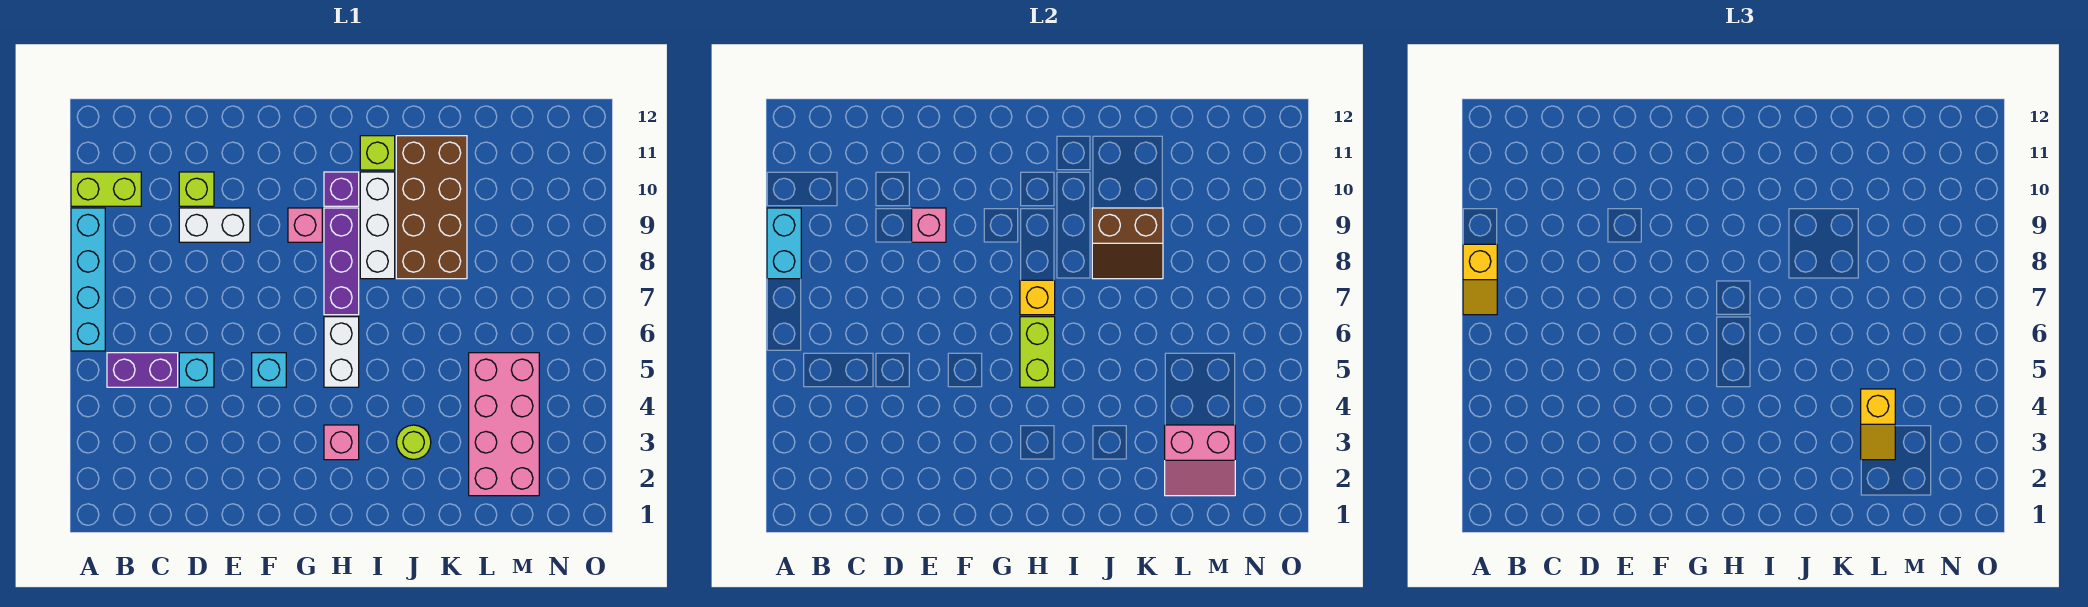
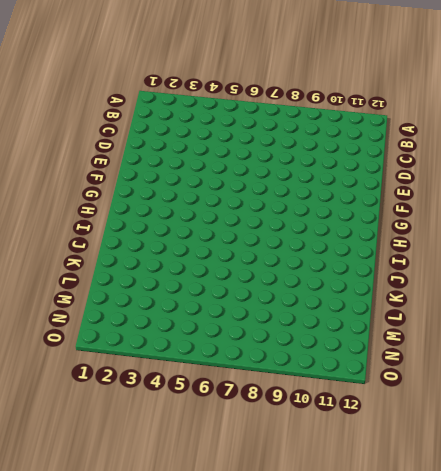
none -> cyan 1x4 brick [71,208,105,351]
none -> lime 1x2 brick [71,172,141,206]
none -> purple 1x2 brick [107,353,178,387]

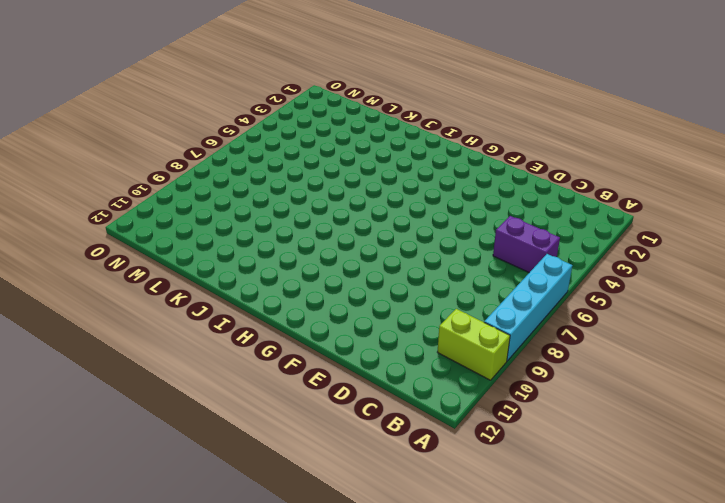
none -> cyan 1x1 brick [179,353,214,387]
none -> white 1x2 brick [179,208,250,242]
none -> lime 1x1 brick [179,172,214,206]

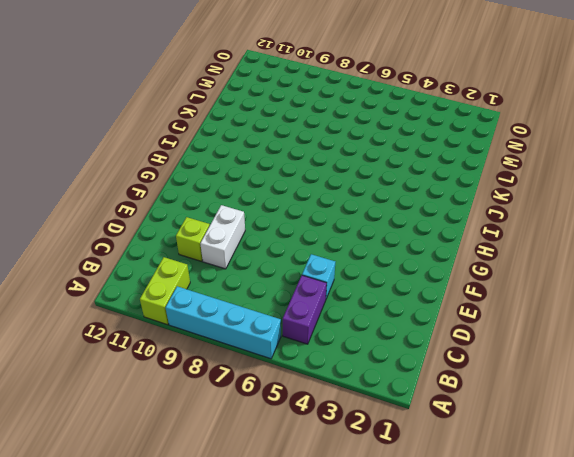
none -> cyan 1x1 brick [252,353,286,387]
none -> pink 1x1 brick [288,208,322,242]
none -> pink 1x1 brick [324,425,359,460]

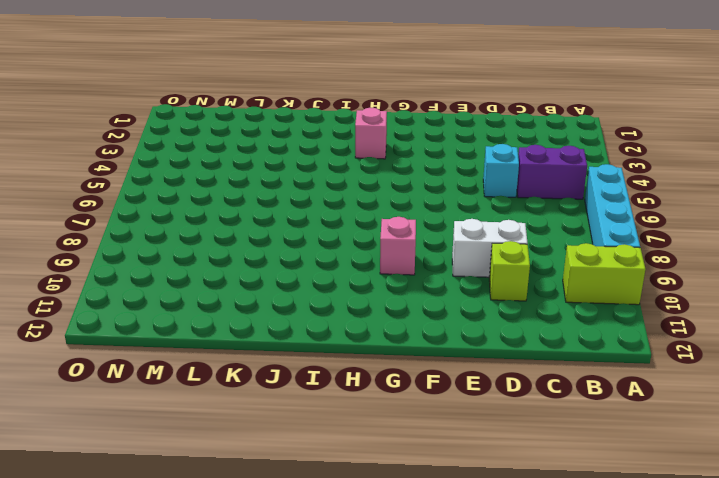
none -> cyan 1x1 brick [252,353,286,387]
none -> white 1x2 brick [324,317,359,387]
none -> purple 1x3 brick [324,208,359,315]

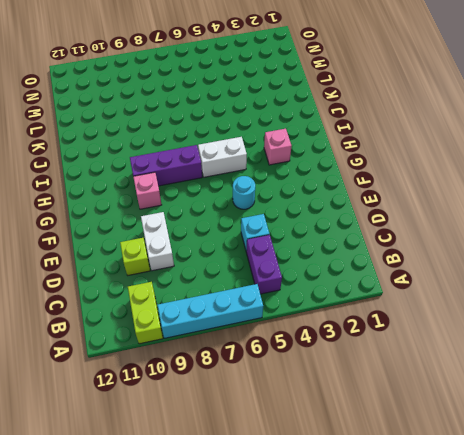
cyan 1x1 round brick [233,176,255,209] -> cyan 1x1 brick [252,353,286,387]
none -> purple 1x1 brick [324,172,359,206]
none -> white 1x3 brick [360,172,395,279]
none -> lime 1x1 brick [360,136,395,170]

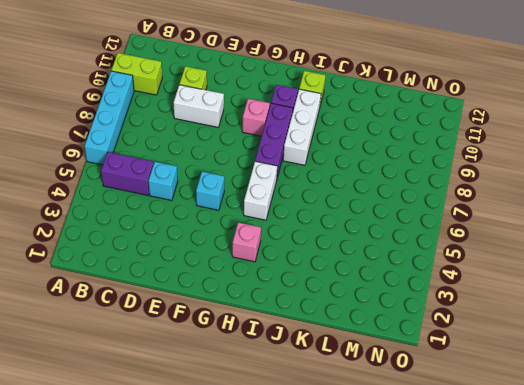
none -> lime 1x1 round brick [396,425,431,459]
none -> brown 2x4 brick [396,136,467,279]
none -> pink 2x4 brick [469,353,539,496]

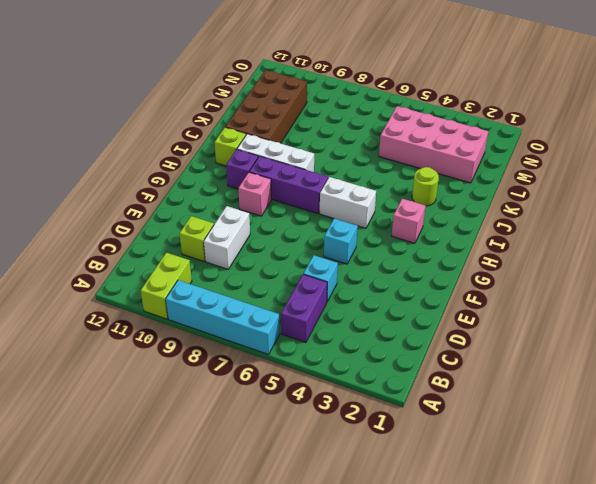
brown 2x4 brick [226,70,307,143] -> brown 2x4 brick turned to [396,136,467,279]
none -> cyan 1x2 brick [767,208,801,279]
none -> pink 1x1 brick [912,208,946,242]
none -> lime 1x2 brick [1020,317,1055,387]

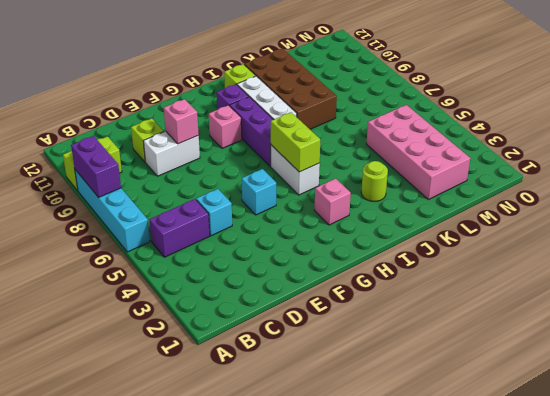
purple 1x2 brick [71,136,121,197] -> cyan 1x2 brick [767,208,801,279]
none -> yellow 1x1 brick [1020,280,1055,315]
none -> brown 2x2 slope [1092,208,1163,279]
none -> pink 2x2 slope [1165,425,1235,496]

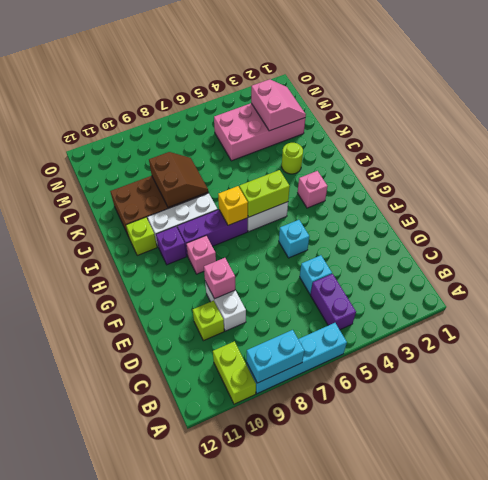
none -> yellow 1x2 slope [1463,244,1497,315]
none -> yellow 1x2 slope [1861,389,1895,460]

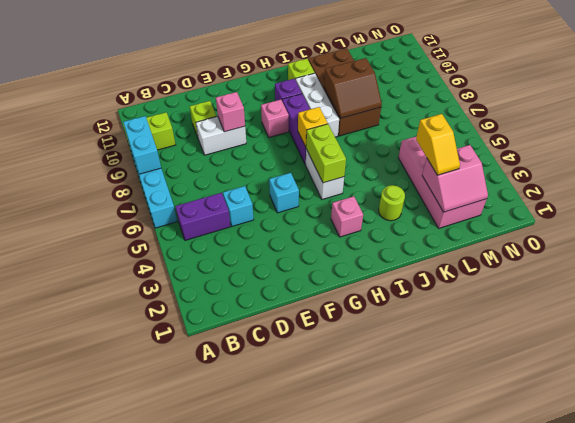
none -> yellow 1x2 slope [1463,244,1497,315]

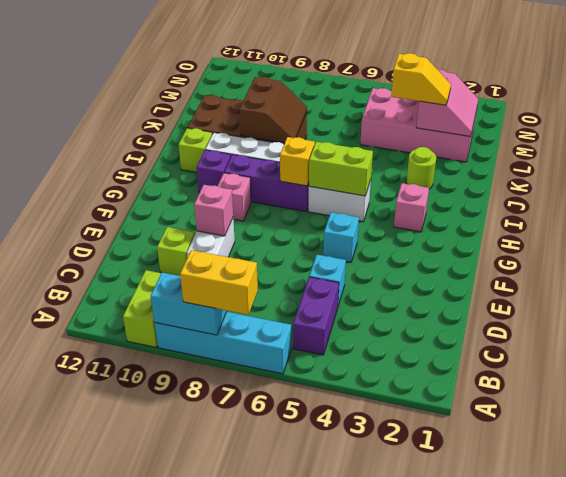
yellow 1x2 brick [180,250,258,315] -> yellow 1x2 slope [1463,244,1497,315]

